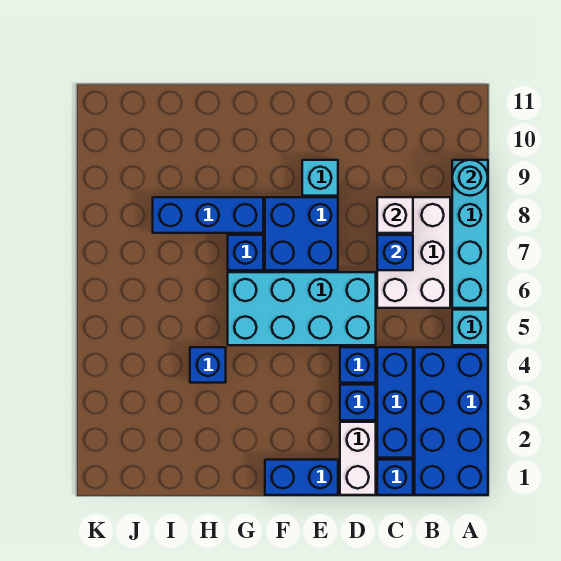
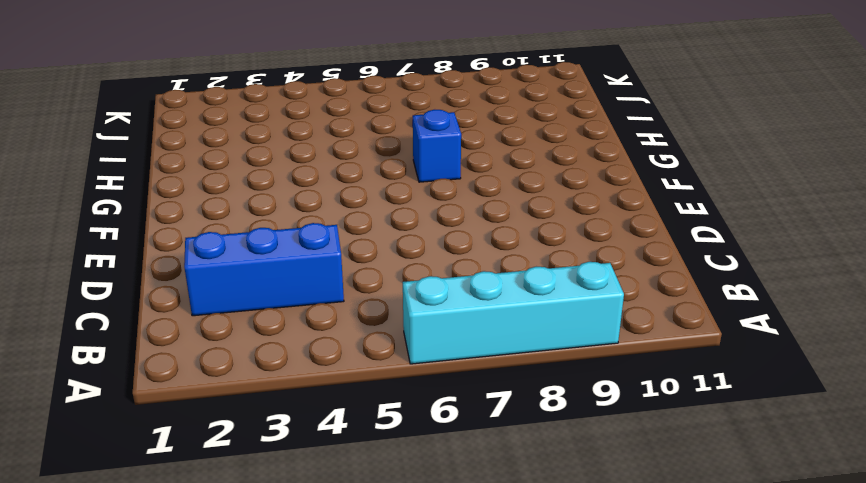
none -> blue 2x4 brick [415,347,488,495]
none -> cyan 1x1 brick [452,310,488,345]
none -> white 2x3 brick [377,197,450,308]

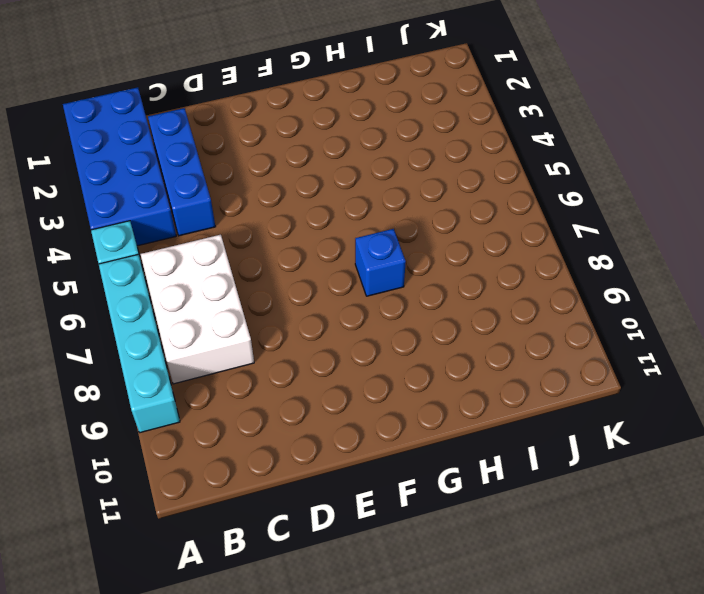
none -> blue 1x1 brick [377,460,413,495]
none -> white 1x2 brick [340,422,376,495]
none -> blue 1x1 brick [340,385,376,420]

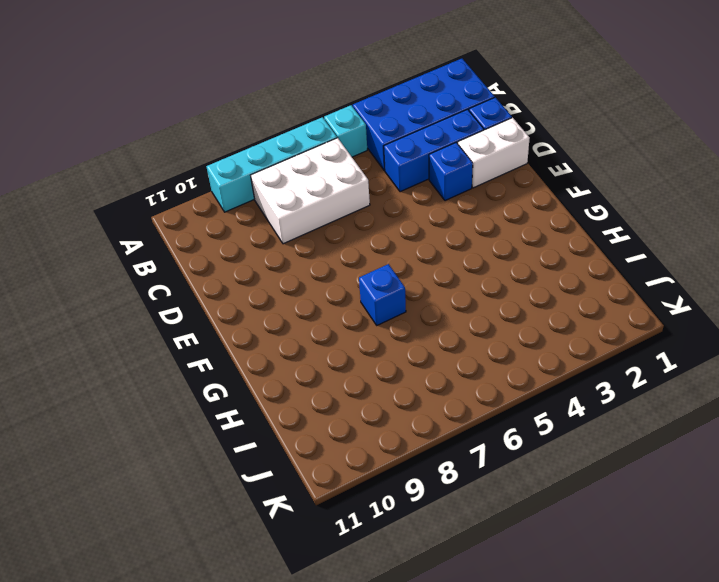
none -> blue 1x1 brick [340,347,376,383]
none -> cyan 2x4 brick [228,272,376,345]
none -> blue 1x2 brick [265,460,338,495]

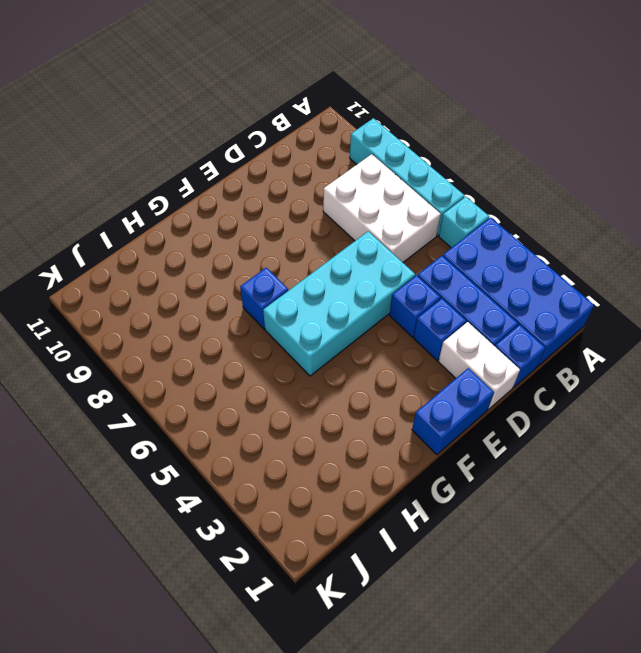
none -> blue 2x2 brick [265,197,338,270]
none -> cyan 1x1 brick [302,160,338,196]
none -> blue 1x3 brick [153,197,263,233]

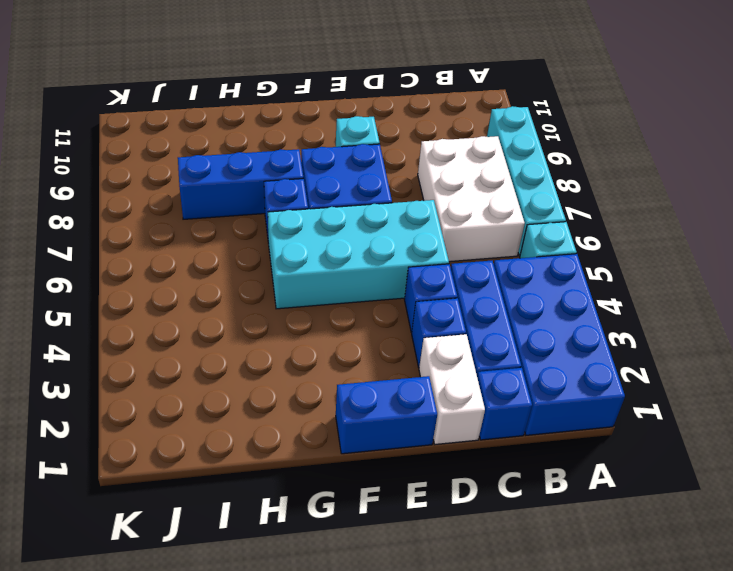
none -> blue 1x1 brick [190,347,226,383]
none -> cyan 1x1 round brick [452,160,488,196]
none -> blue 1x1 brick [377,235,413,270]

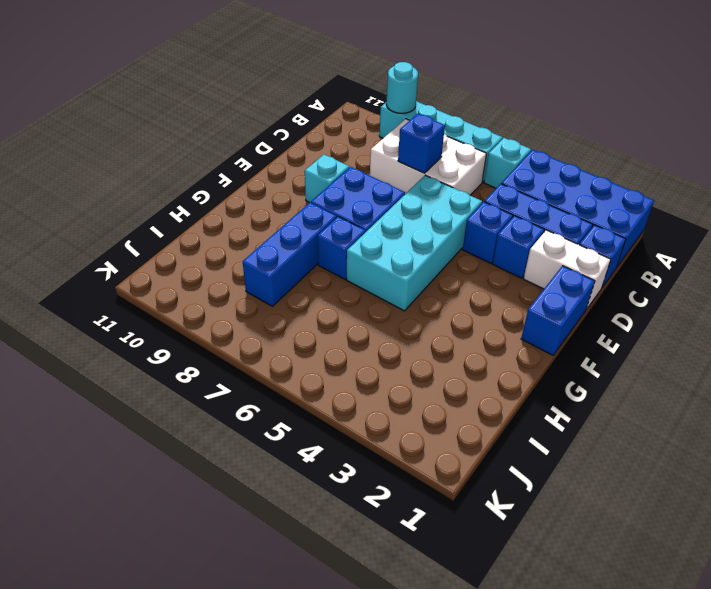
none -> blue 1x1 brick [190,347,226,383]
none -> white 1x1 brick [377,197,413,233]

